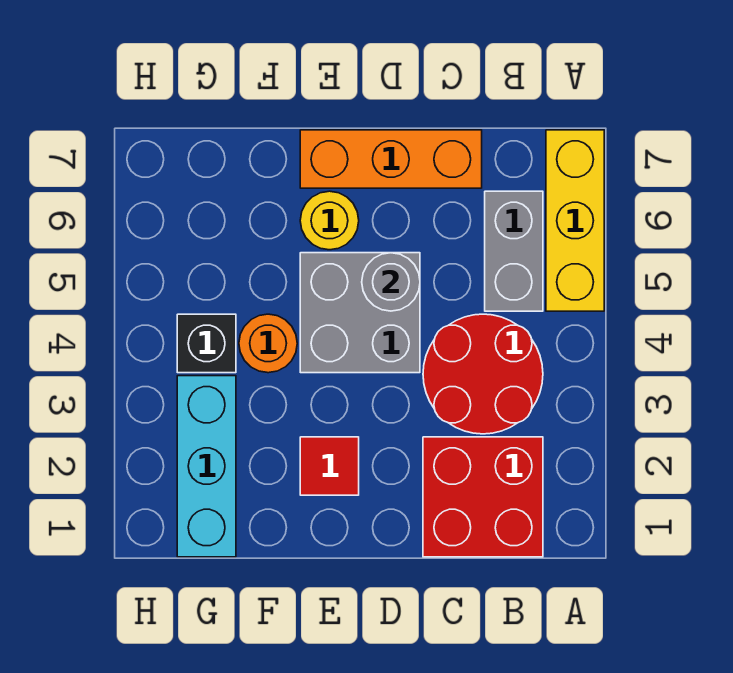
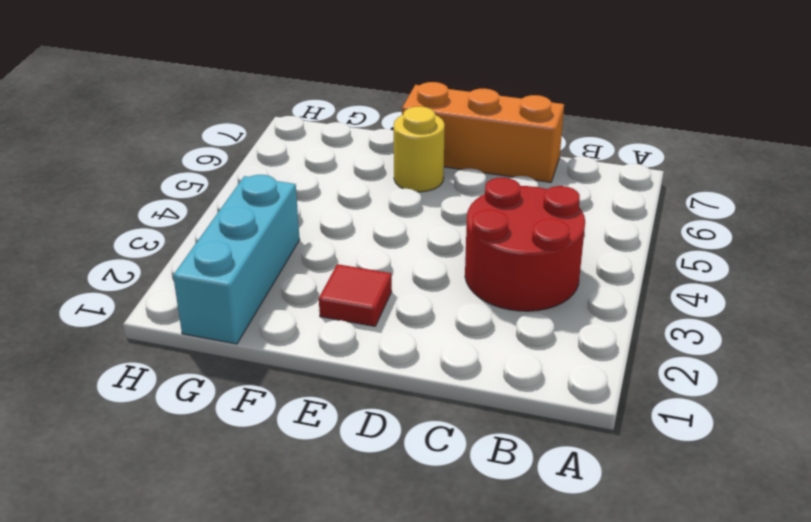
none -> yellow 1x3 brick [546,130,604,311]
none -> red 2x2 brick [423,437,543,557]
none -> grey 1x2 brick [485,191,543,311]

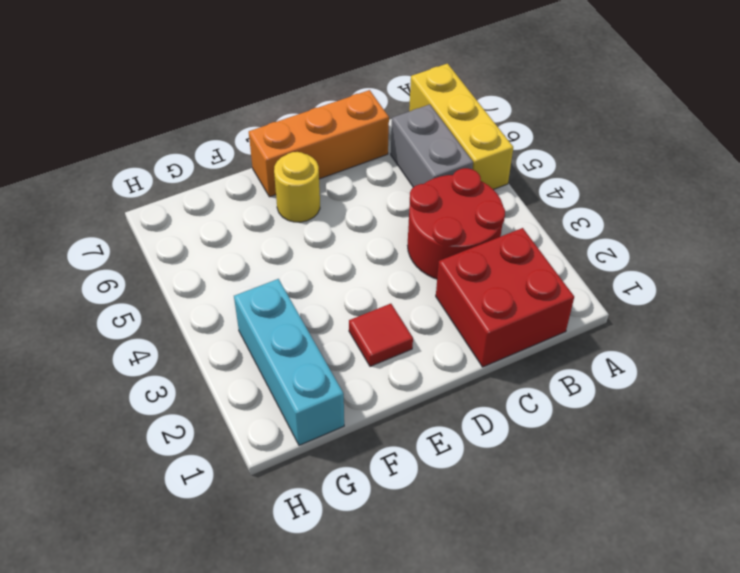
none -> grey 2x2 brick [300,253,420,373]
none -> orange 1x1 round brick [239,314,297,373]
none -> black 1x1 brick [177,314,236,373]

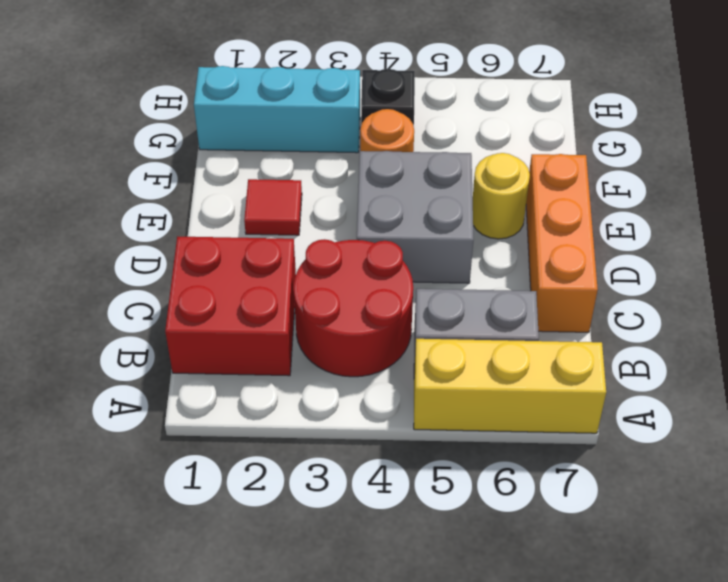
none -> grey 1x1 round brick [362,253,420,311]

